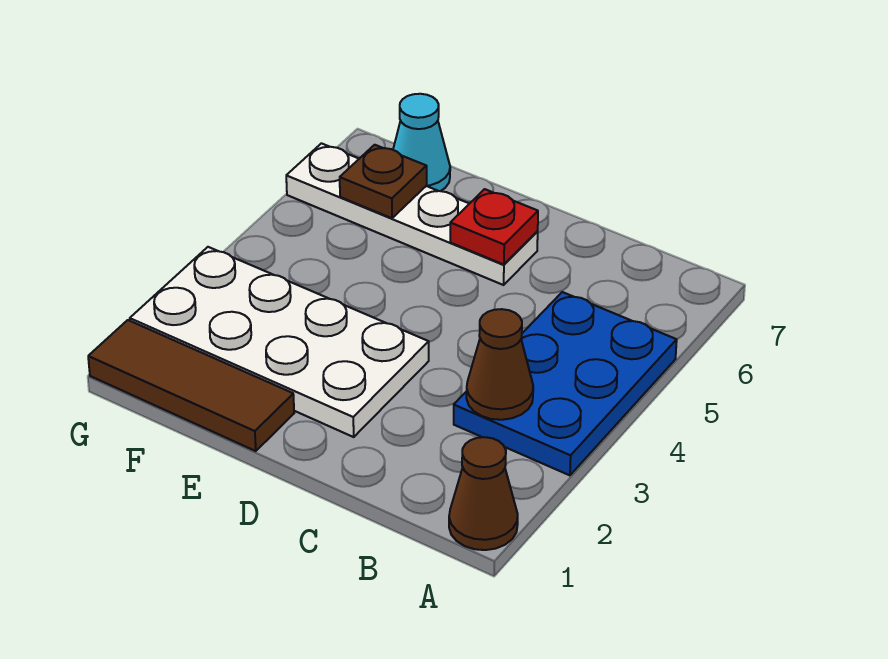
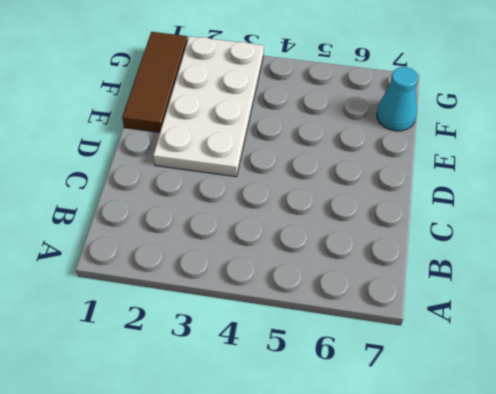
none -> brown 1x1 cone [449,437,518,550]
none -> blue 2x3 plate [454,292,677,475]

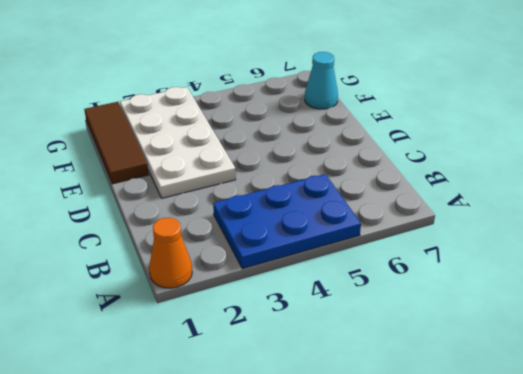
orange 1x1 cone [149,217,192,288] -> brown 1x1 cone [449,437,518,550]
none -> white 1x4 plate [286,143,538,285]
none -> brown 1x1 cone [466,309,533,420]

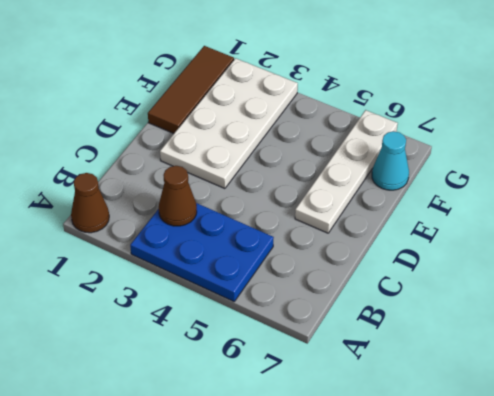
none -> red 1x1 plate [450,189,538,265]
none -> brown 1x1 plate [340,145,427,218]

